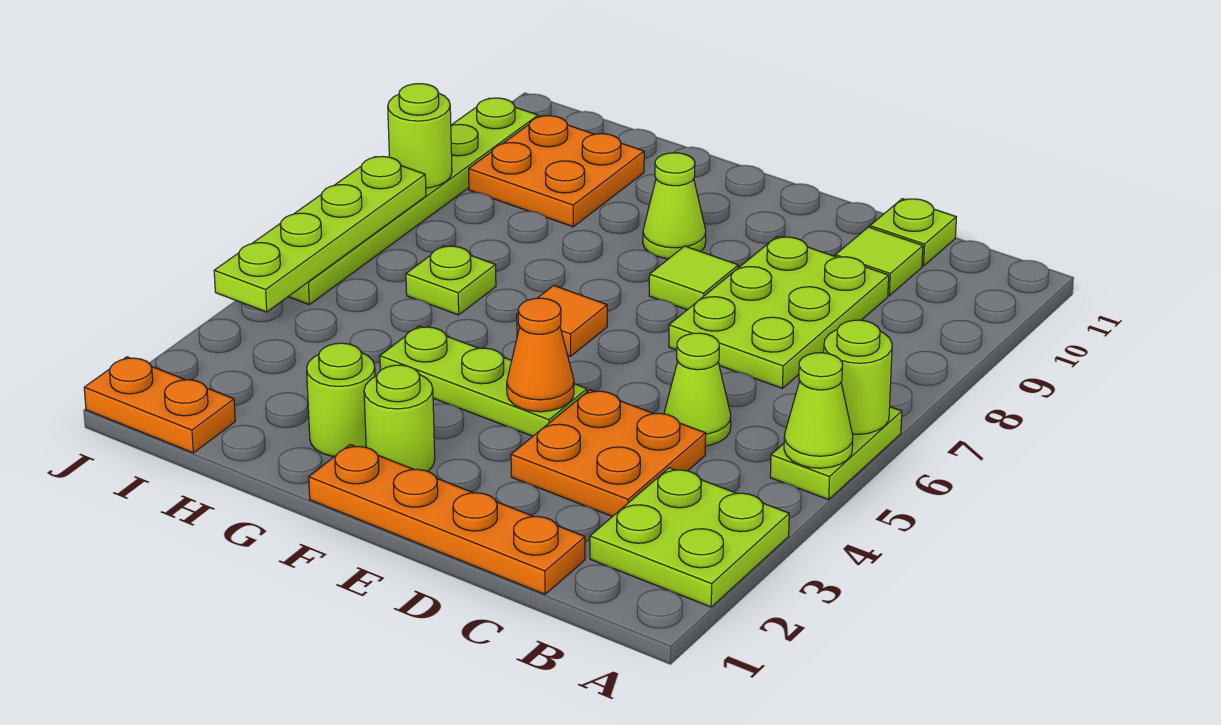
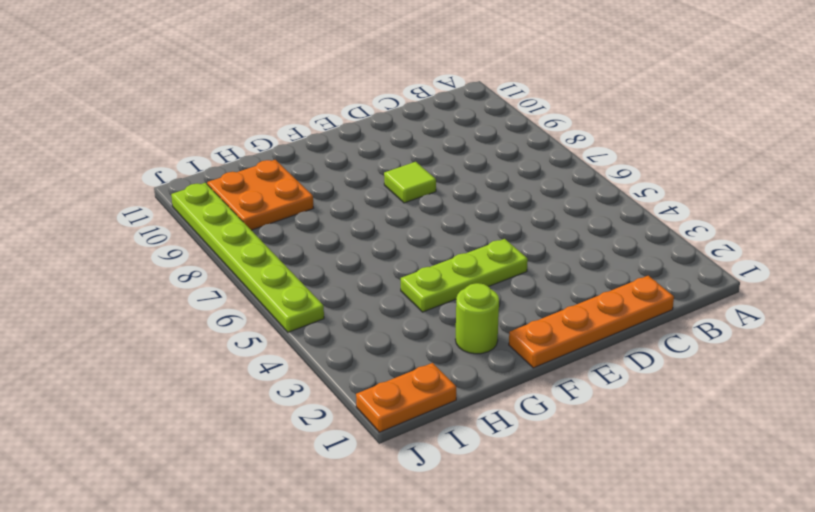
none -> lime 2x2 plate [590,468,789,607]
none -> lime 1x2 plate [770,407,902,500]
none -> orange 2x2 plate [511,390,706,517]

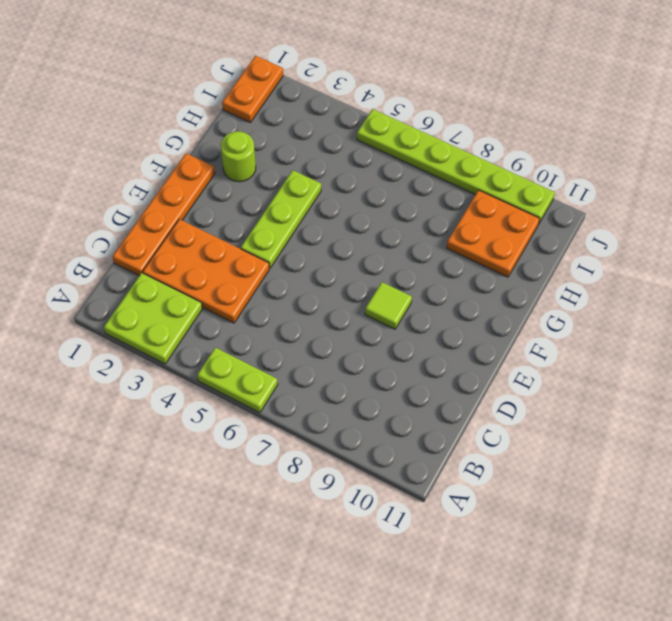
orange 2x3 plate [143,219,269,323] -> orange 2x2 plate [511,390,706,517]
none -> lime 1x1 cone [664,333,731,446]
none -> lime 2x3 plate [669,237,889,388]
none -> lime 1x1 tile [835,227,923,295]

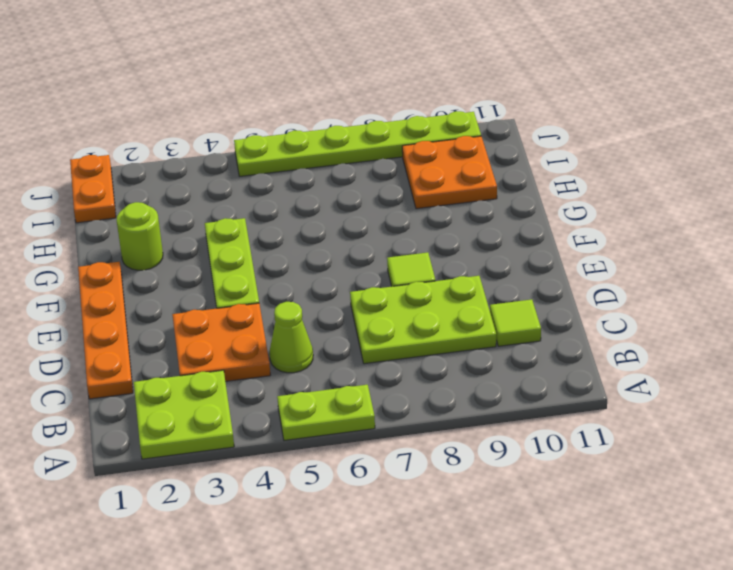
none -> lime 1x1 plate [870,199,956,266]
none -> lime 1x1 round brick [364,365,435,471]
none -> orange 1x1 tile [517,286,607,356]

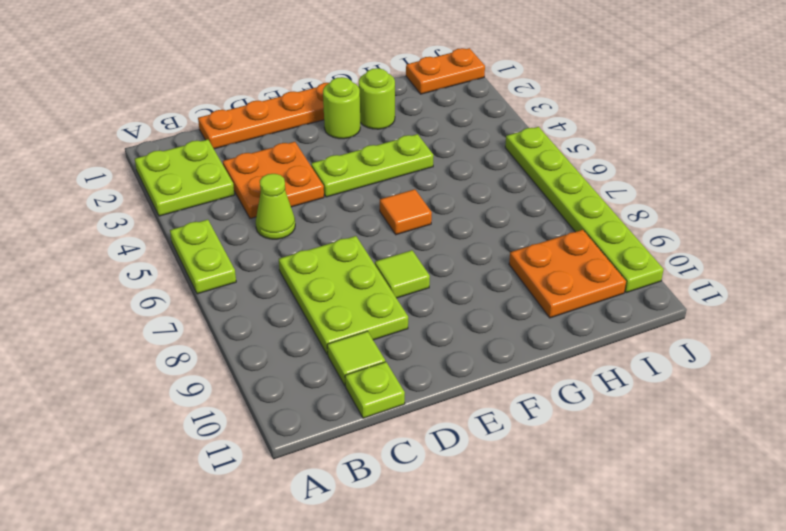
none -> lime 1x1 cone [643,153,706,259]
none -> lime 1x1 plate [406,246,496,315]
none -> lime 1x1 cone [784,353,853,468]

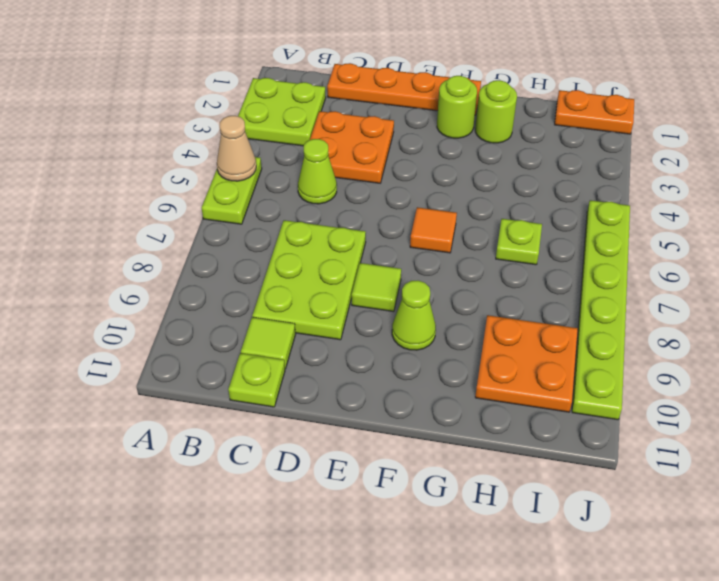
tan 1x1 cone [217,116,256,181] -> lime 1x1 cone [784,353,853,468]
none -> lime 1x3 plate [380,326,587,436]
none -> lime 1x1 round brick [824,320,892,434]
none -> orange 1x1 cone [507,298,574,412]

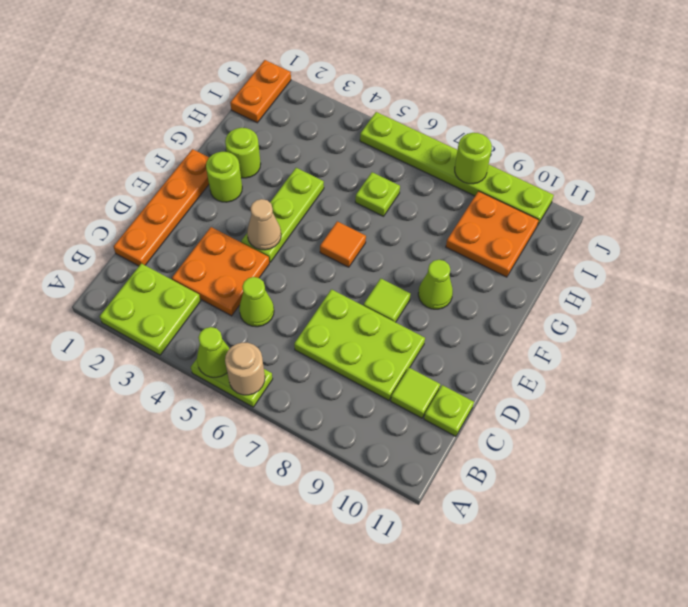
tan 1x1 round brick [225,343,265,395] -> lime 1x1 round brick [824,320,892,434]
tan 1x1 cone [247,199,281,250] -> orange 1x1 cone [507,298,574,412]
none -> lime 1x4 plate [214,157,426,312]

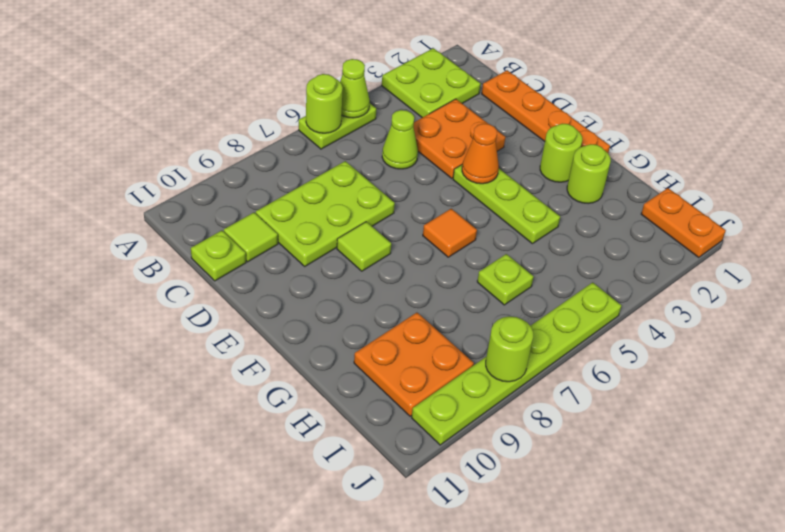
none -> lime 1x1 cone [643,153,706,259]
none -> lime 1x4 plate [214,157,426,312]

